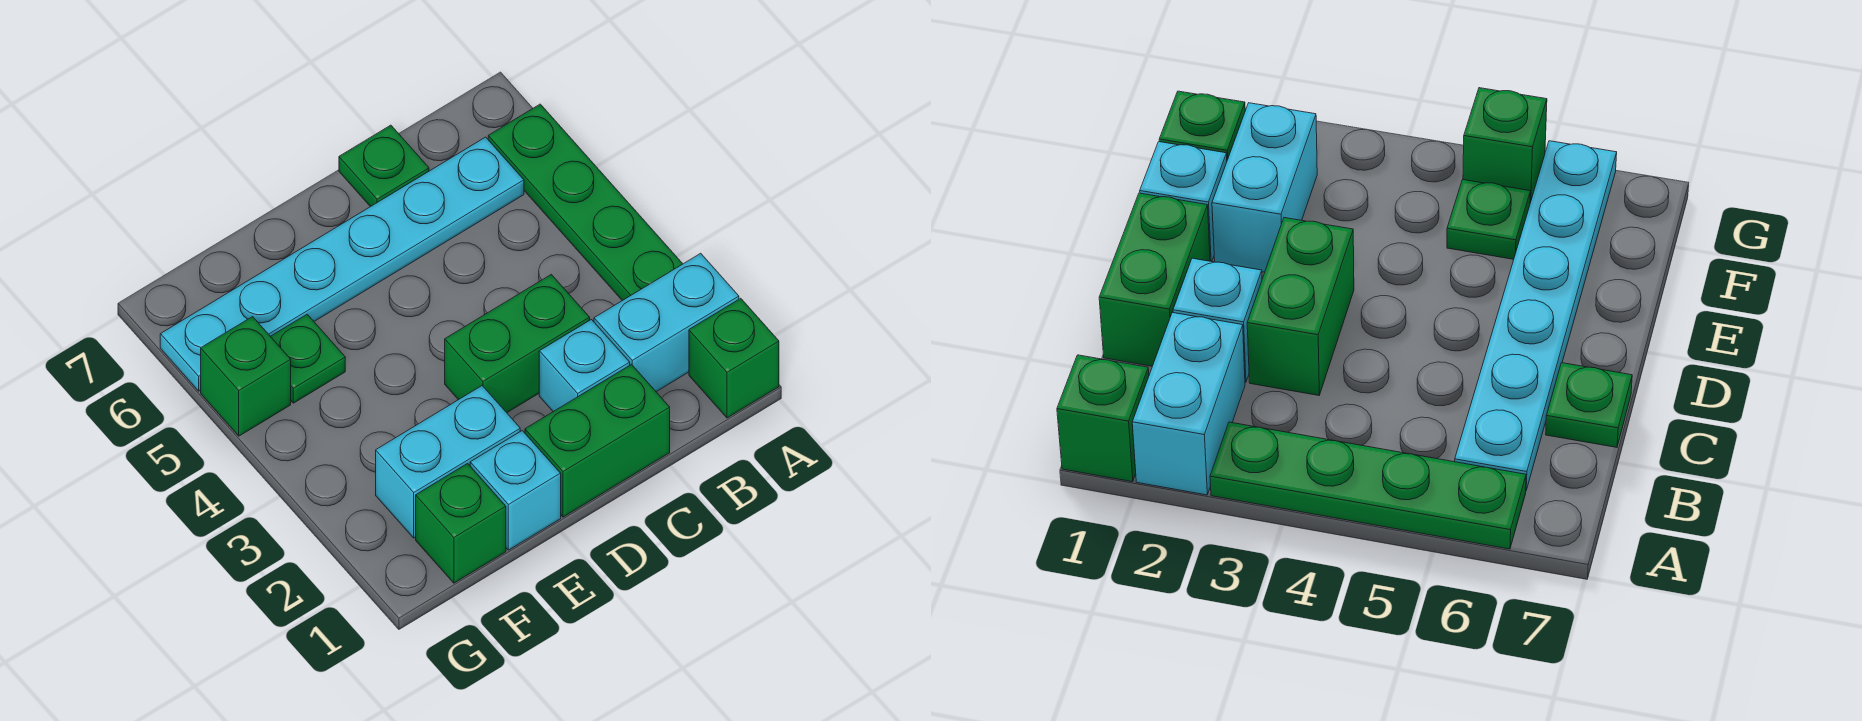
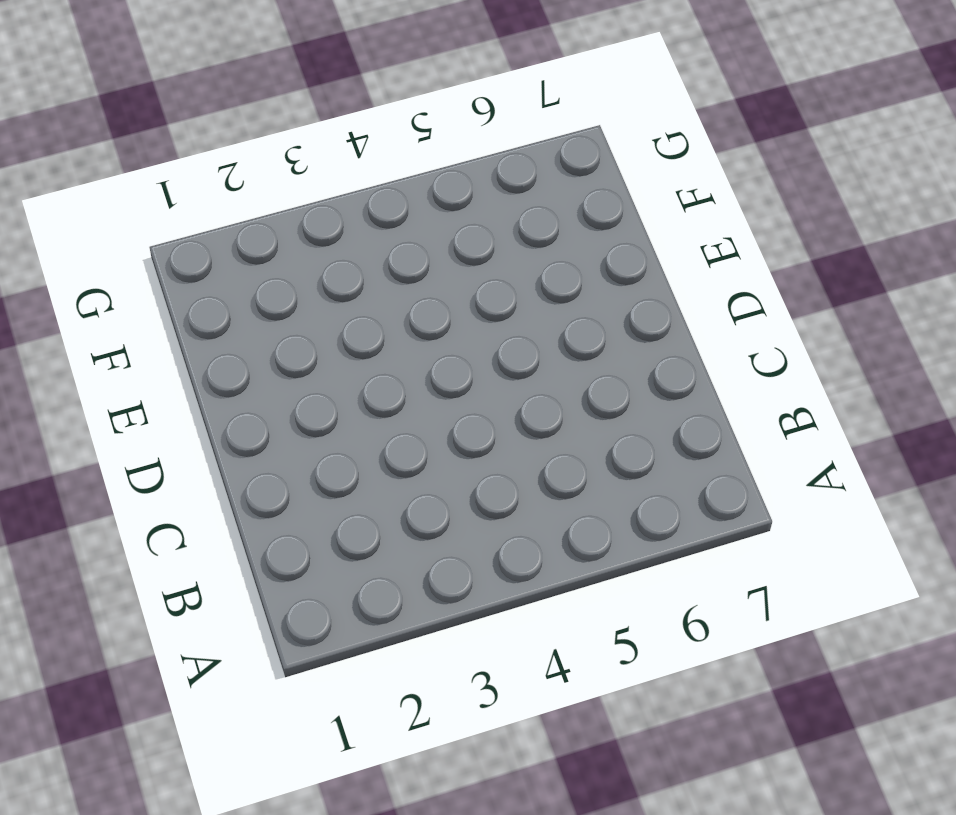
none -> green 1x1 brick [689,298,779,418]
none -> cyan 1x2 brick [594,253,739,392]
none -> green 1x4 plate [488,104,682,301]

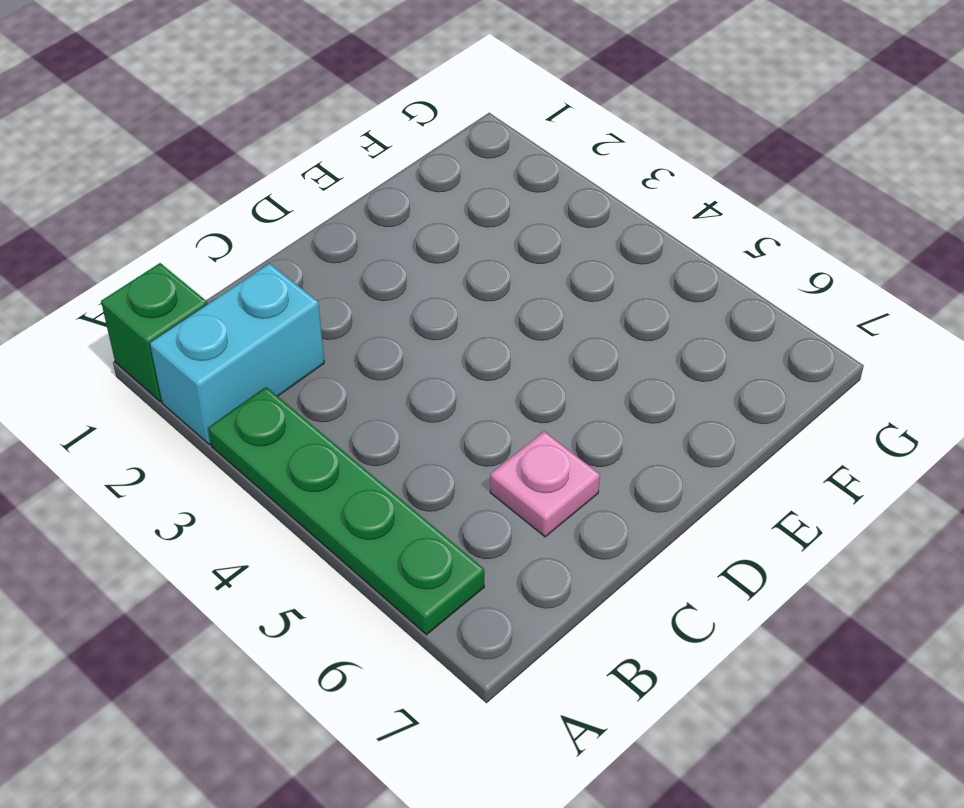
pink 1x1 plate [490,431,600,537] -> cyan 1x6 plate [160,137,524,391]
none -> green 1x2 brick [525,365,670,517]
none -> cyan 1x1 brick [539,320,630,412]
none -> green 1x2 brick [445,274,590,413]

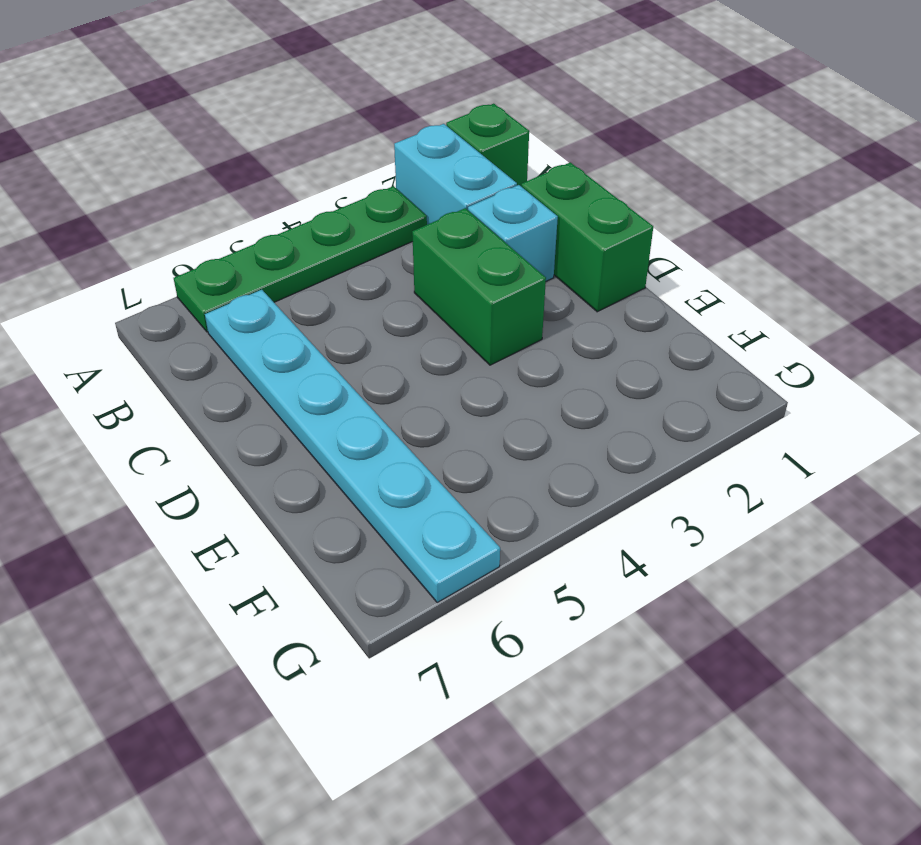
none -> green 1x1 plate [339,125,429,207]
none -> cyan 1x1 brick [470,431,561,550]
none -> cyan 1x2 brick [376,386,520,538]

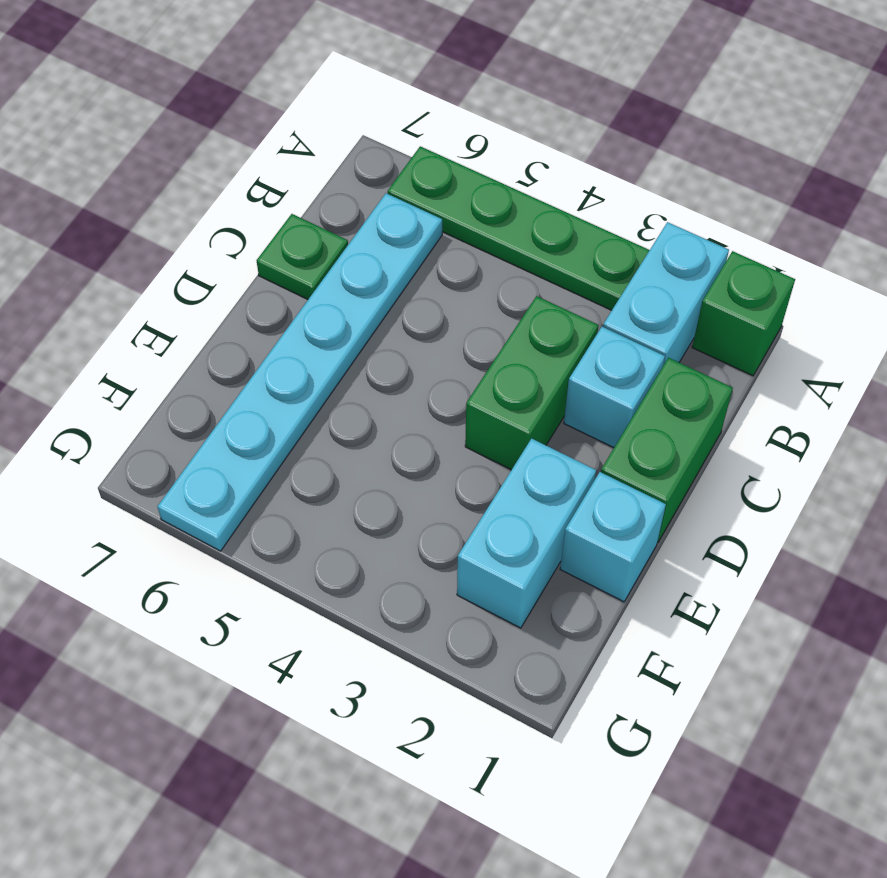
none -> green 1x1 brick [416,464,506,583]
none -> green 1x1 plate [271,314,345,403]
none -> green 1x1 brick [201,317,291,436]

